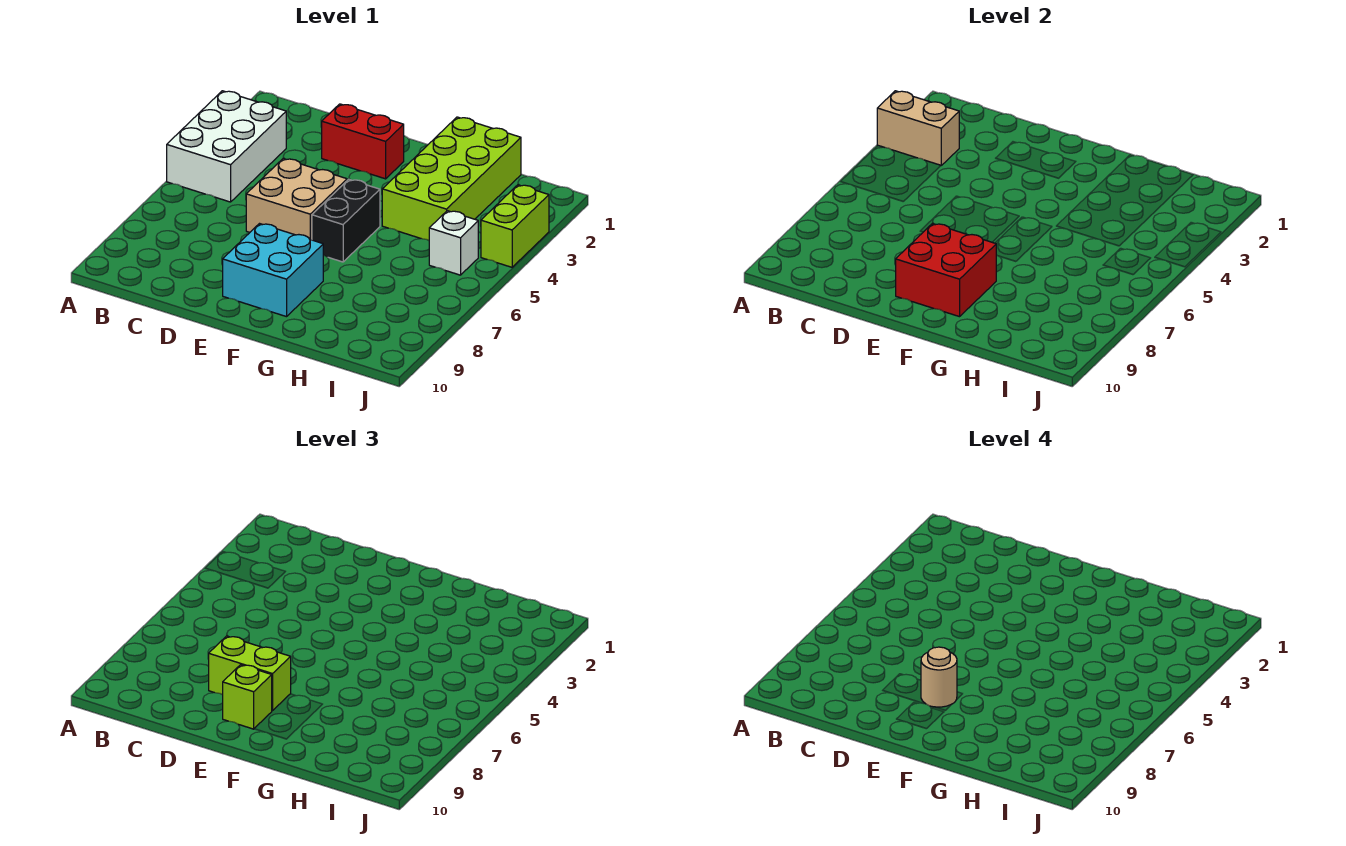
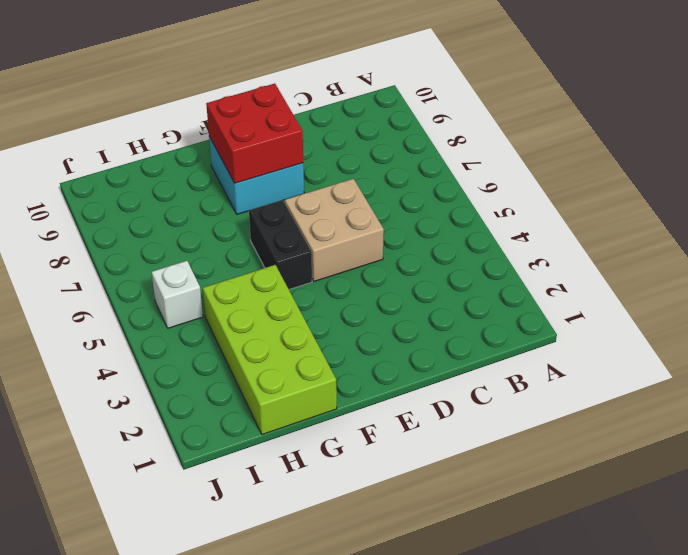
none -> white 2x3 brick [167,91,286,202]
none -> red 1x2 brick [322,104,404,179]
none -> lime 1x2 brick [481,185,549,267]

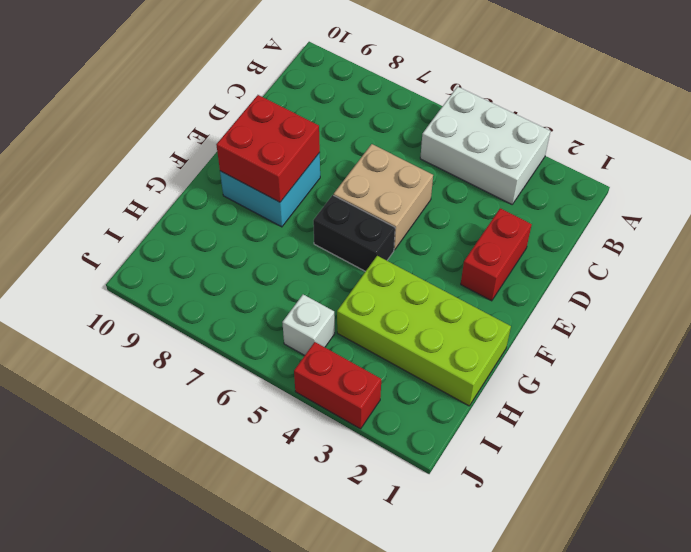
red 1x2 brick [294,342,381,429] -> lime 1x2 brick [481,185,549,267]
none -> tan 1x2 brick [877,91,959,165]
none -> lime 1x2 brick [209,636,291,711]
none -> lime 1x1 brick [223,665,272,729]

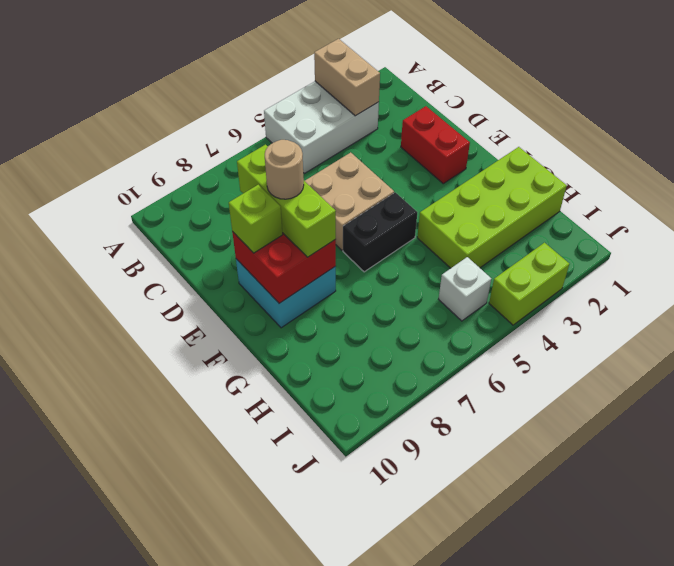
lime 1x3 brick [237,145,336,257] -> lime 1x2 brick [209,636,291,711]

